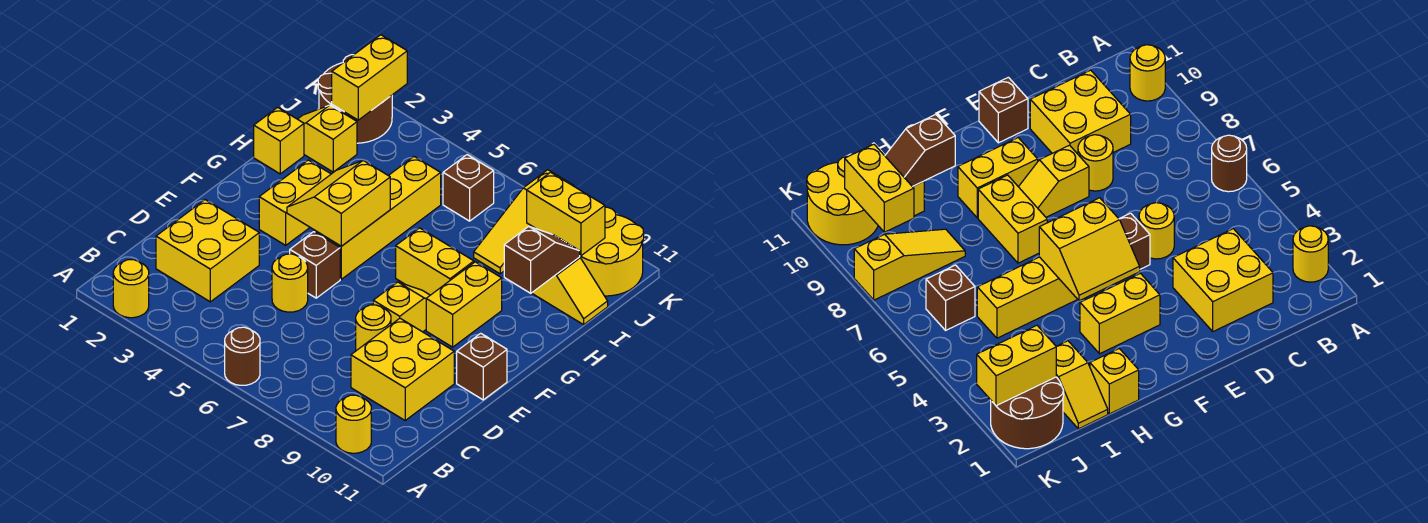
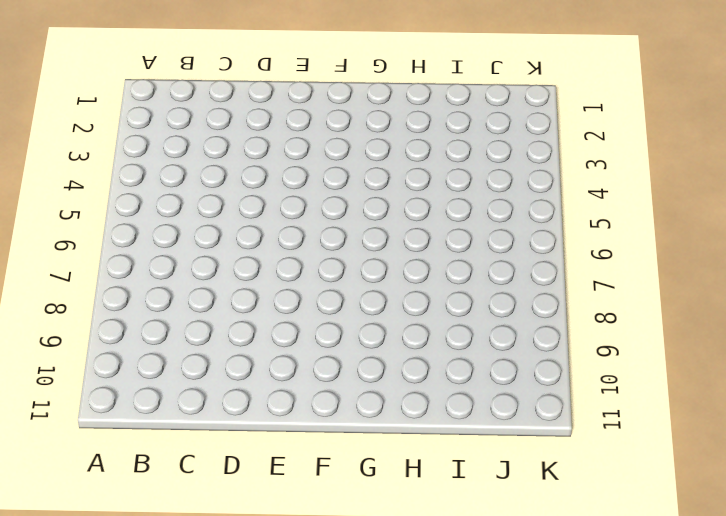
none -> yellow 1x1 round brick [113,260,149,318]
none -> brown 1x1 round brick [225,327,260,385]
none -> yellow 1x1 round brick [336,395,371,453]

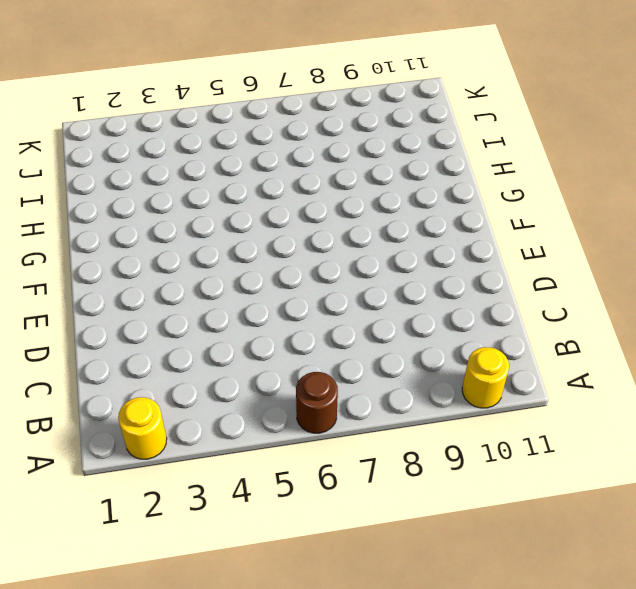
none -> yellow 2x2 brick [156,200,259,302]
none -> yellow 2x2 brick [351,318,454,420]
none -> yellow 1x1 round brick [272,254,308,312]

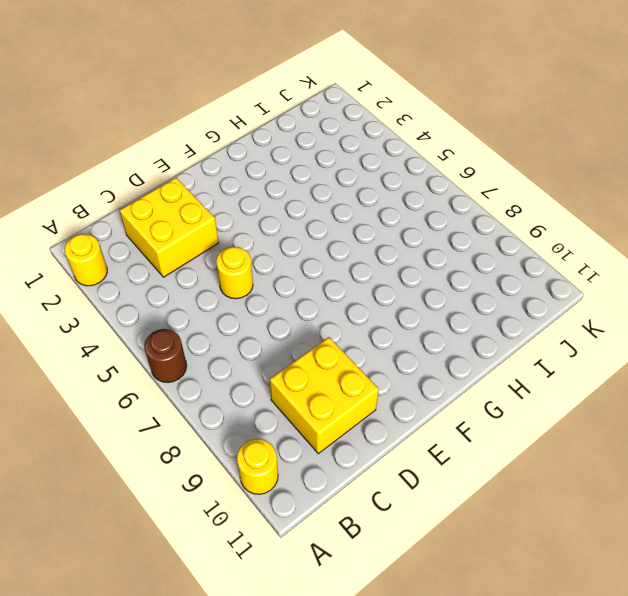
none -> yellow 1x1 round brick [356,305,391,351]
none -> brown 1x1 brick [290,232,340,298]
none -> yellow 1x2 slope [373,282,430,332]

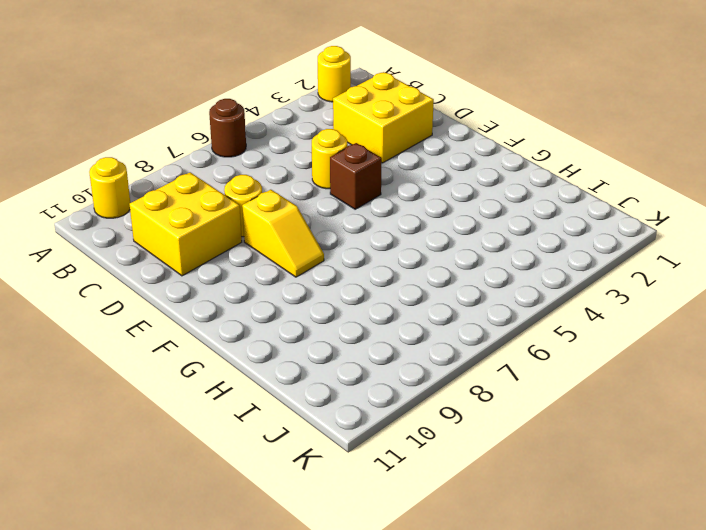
none -> brown 1x1 brick [457,333,507,400]
none -> yellow 1x2 brick [259,160,331,245]
none -> yellow 1x4 brick [315,157,441,279]

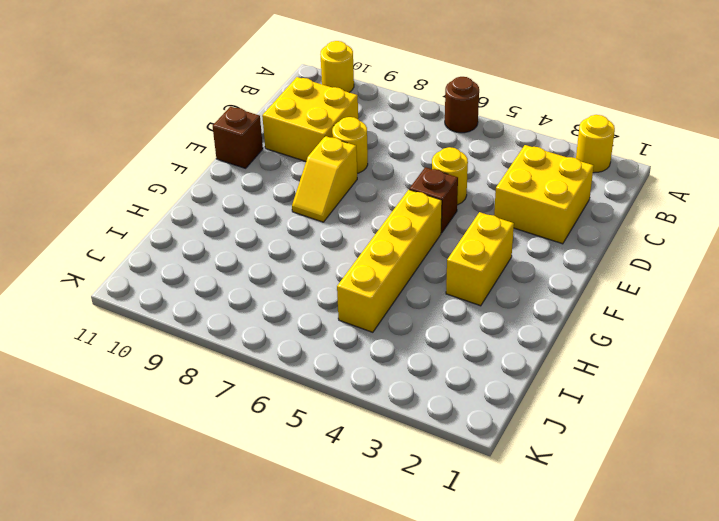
none -> yellow 1x2 brick [426,262,502,347]
none -> yellow 1x2 brick [396,228,474,295]
none -> yellow 1x1 brick [254,107,304,174]

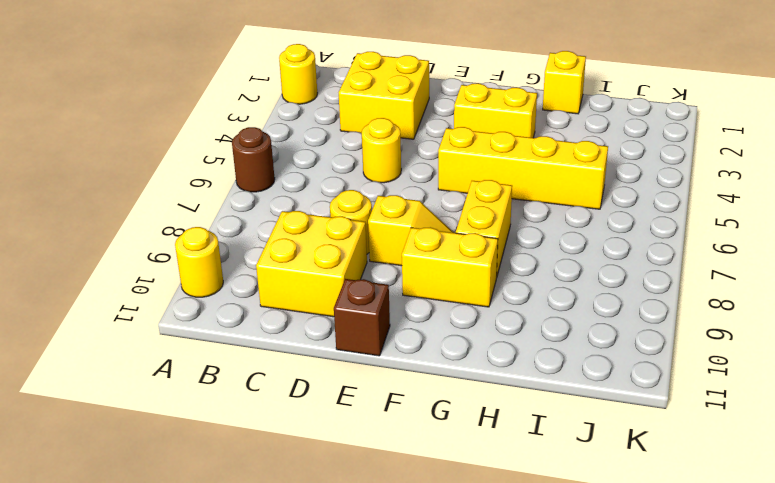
none -> brown 1x1 brick [290,232,340,298]
none -> yellow 1x2 slope [298,105,357,172]
none -> yellow 1x3 slope [474,170,574,274]

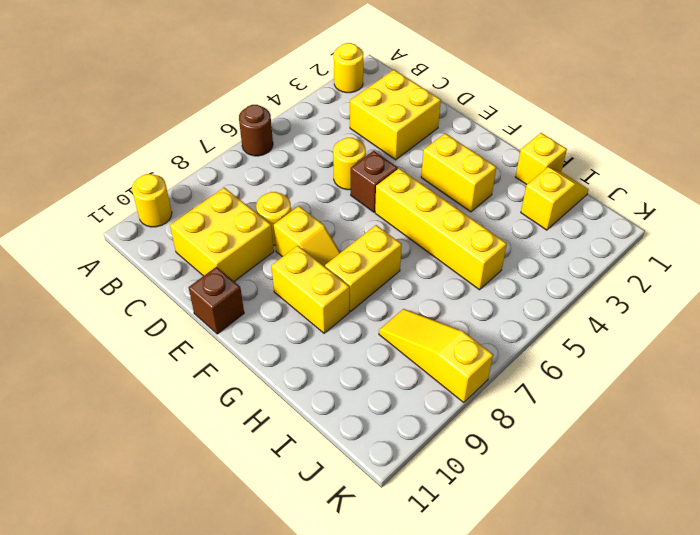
none -> yellow 1x2 slope [532,257,608,325]
none -> brown 2x2 round brick [318,55,392,143]
none -> brown 1x1 brick [443,155,494,221]

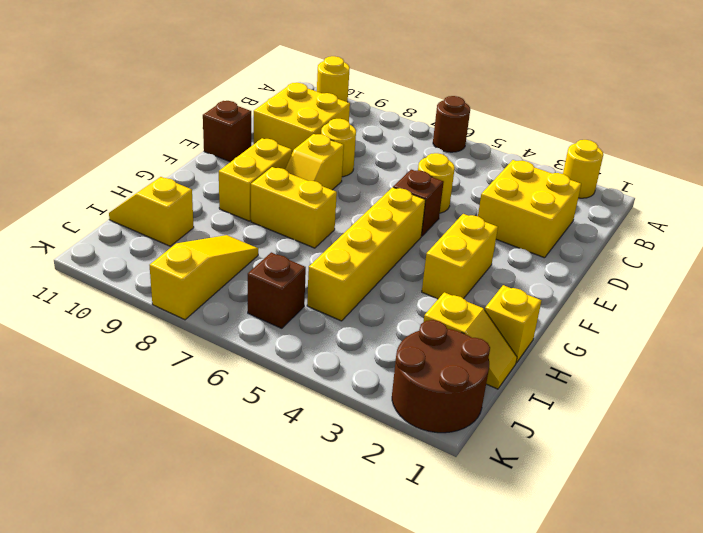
none -> yellow 2x2 round brick [580,207,644,296]
none -> yellow 2x2 slope [287,161,390,246]
none -> brown 1x2 slope [504,226,580,293]

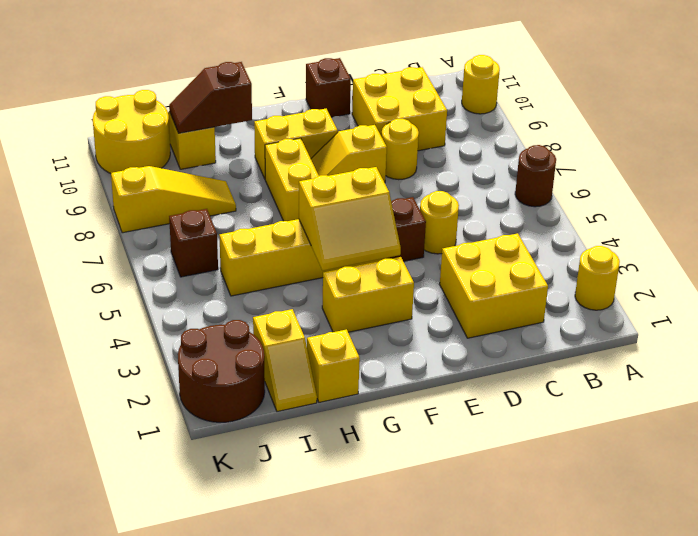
none -> yellow 1x2 brick [332,35,407,120]
none -> yellow 1x2 brick [527,172,605,256]

